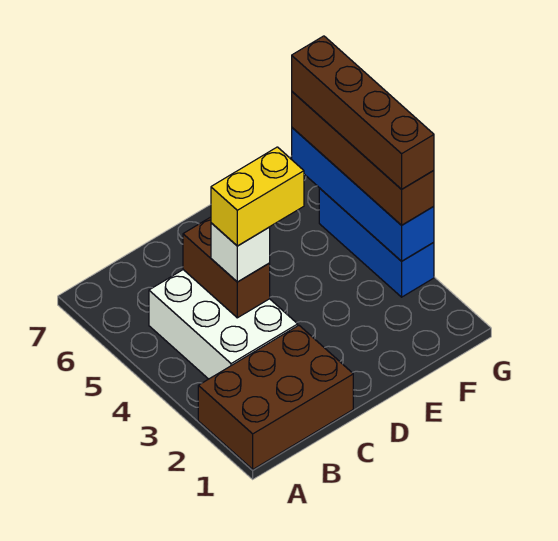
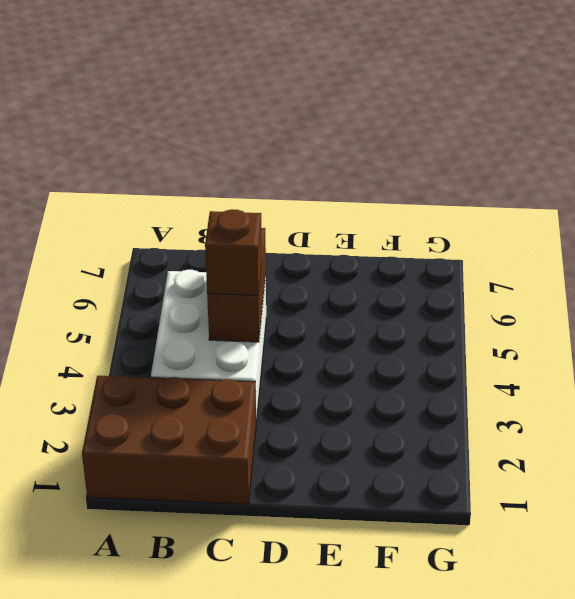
brown 1x1 brick [205,209,262,295] -> white 1x1 brick [211,223,270,282]
none -> blue 1x3 brick [319,188,434,297]
none -> blue 1x4 brick [292,128,434,261]

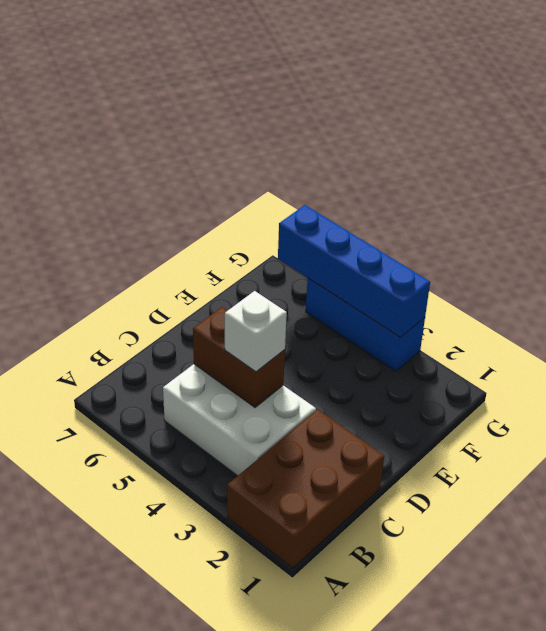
none -> brown 1x4 brick [292,92,434,225]
none -> yellow 1x2 brick [211,147,304,246]

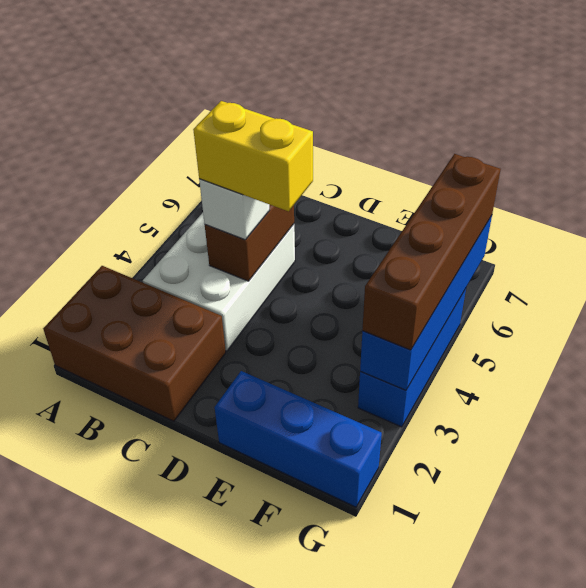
blue 1x3 brick [214,371,382,507] -> none
none -> brown 1x4 brick [292,36,434,189]

